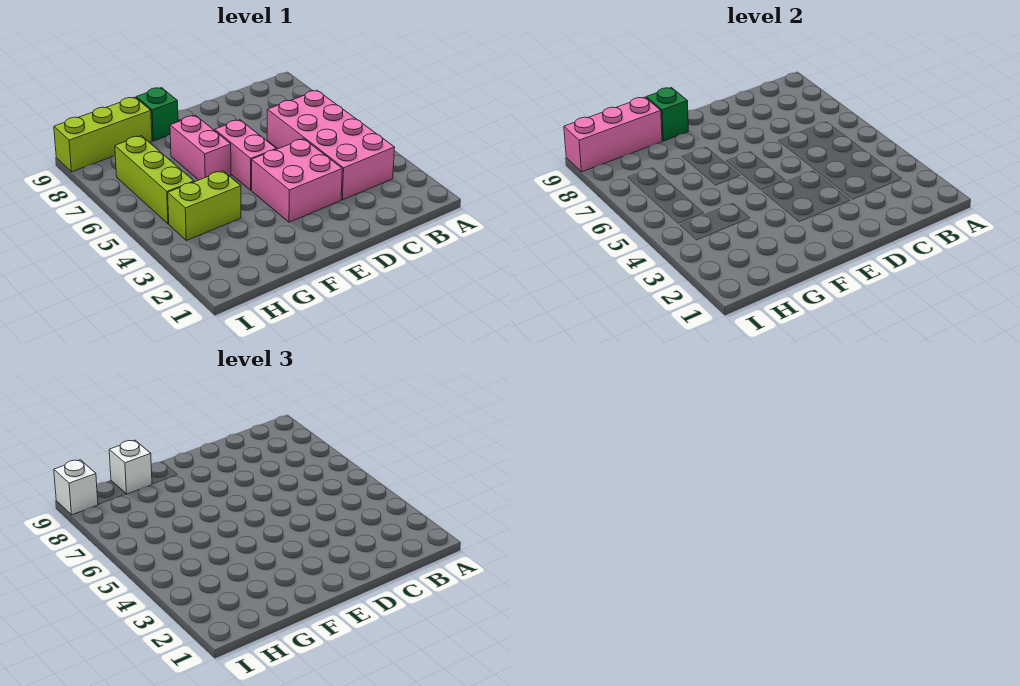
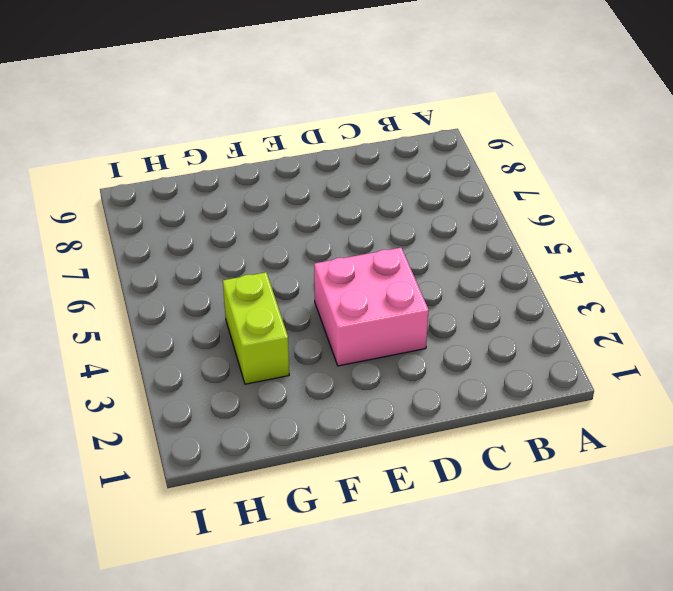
lime 1x2 brick [223,272,289,384] -> lime 1x2 brick turned to [168,171,241,240]
none -> pink 2x4 brick [267,91,395,200]
none -> pink 1x2 brick [215,120,276,190]
none -> pink 1x2 brick [170,115,231,180]

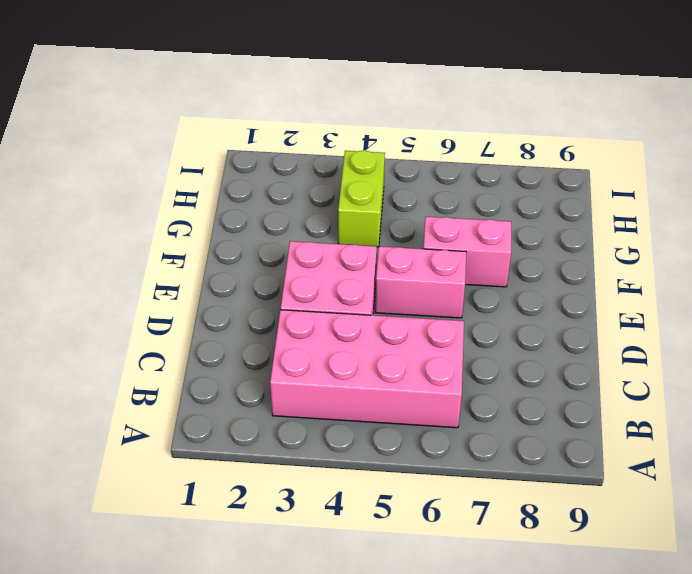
none -> green 1x1 brick [136,88,178,141]
none -> lime 1x3 brick [54,97,152,172]
none -> lime 1x3 brick [115,136,194,224]

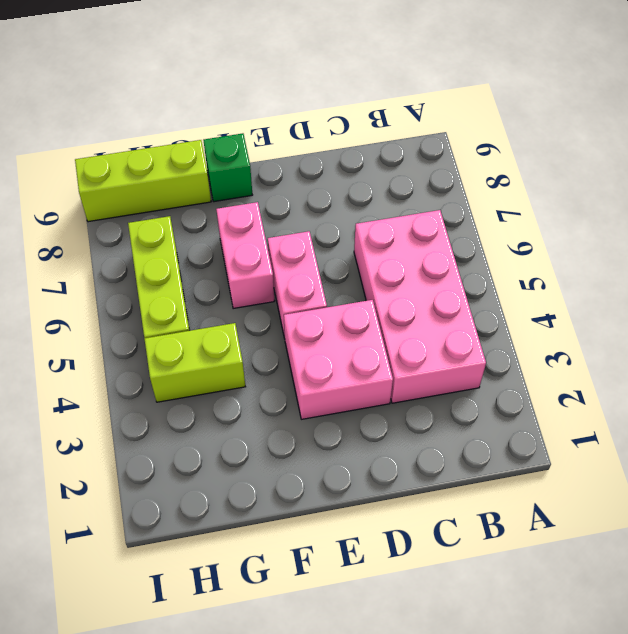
none -> green 1x1 brick [646,88,688,141]
none -> pink 1x3 brick [564,97,662,172]
none -> white 1x1 brick [109,440,152,494]

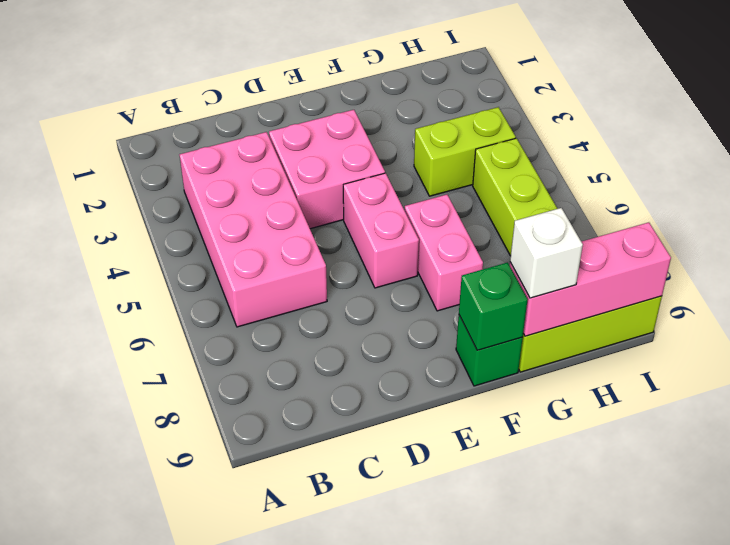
none -> white 1x1 brick [54,460,98,515]

